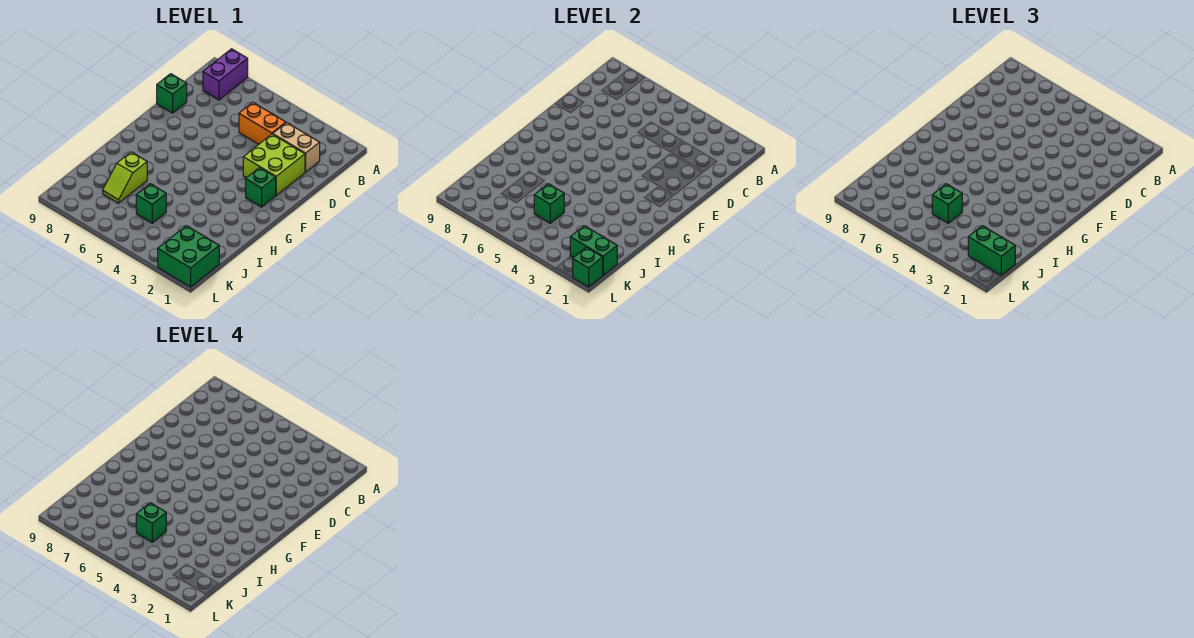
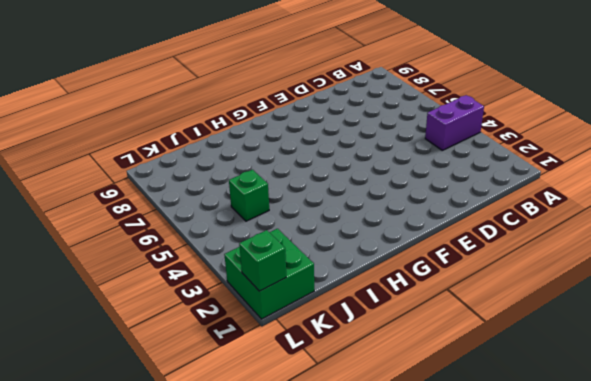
purple 1x2 brick [425,95,484,150] -> purple 1x2 brick moved to [203,49,248,100]
none -> tan 1x2 brick [273,123,320,172]
none -> orange 1x2 brick [239,102,286,144]
none -> lime 2x2 brick [243,134,305,195]

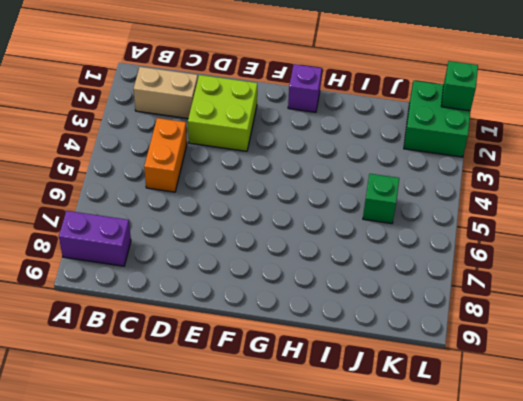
tan 1x2 brick [134,67,198,119] -> tan 1x2 brick turned to [273,123,320,172]
purple 1x1 brick [288,64,322,112] -> none
none -> green 1x1 brick [157,74,187,113]
none -> green 1x1 brick [246,168,276,207]
none -> lime 1x2 slope [103,152,147,203]

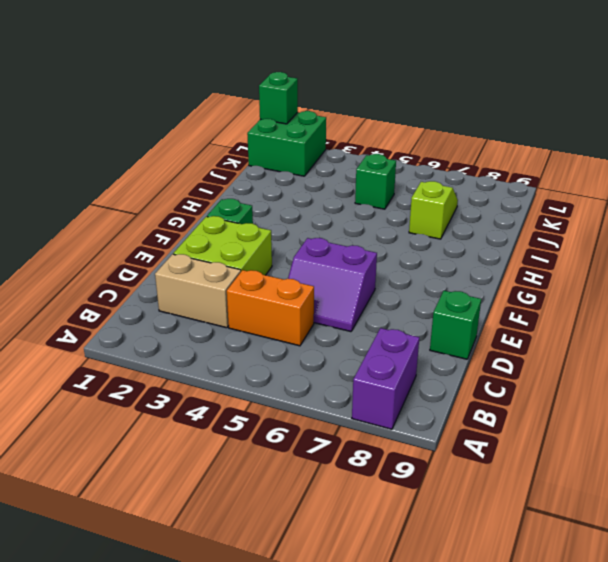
purple 2x2 slope [288,238,377,332] -> none
none -> green 1x1 brick [534,184,564,223]
none -> green 1x2 brick [570,226,617,275]
none -> green 1x1 brick [932,184,962,223]

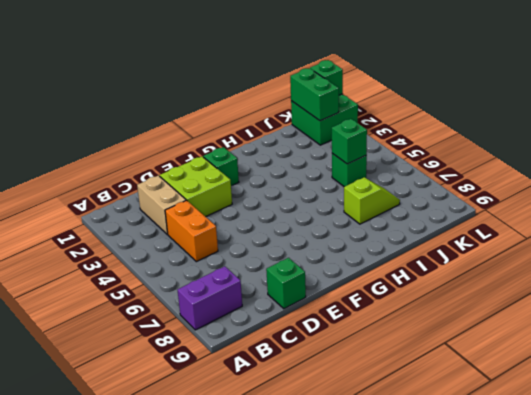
none -> green 1x1 brick [932,184,962,223]
none -> green 1x2 brick [968,226,1015,275]
none -> green 1x1 brick [136,503,166,542]

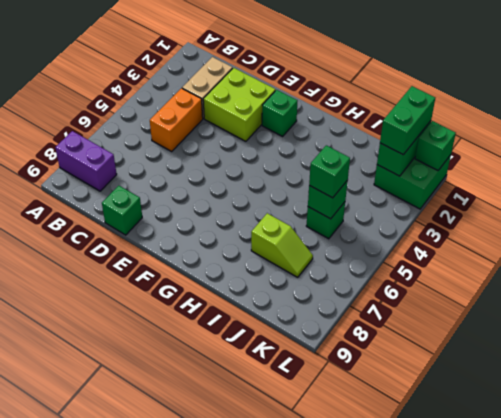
none -> green 1x1 brick [136,503,166,542]

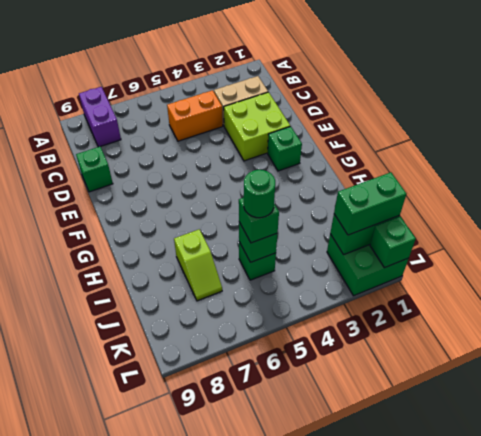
green 1x1 round brick [244,170,275,218] -> green 1x1 brick [136,503,166,542]

